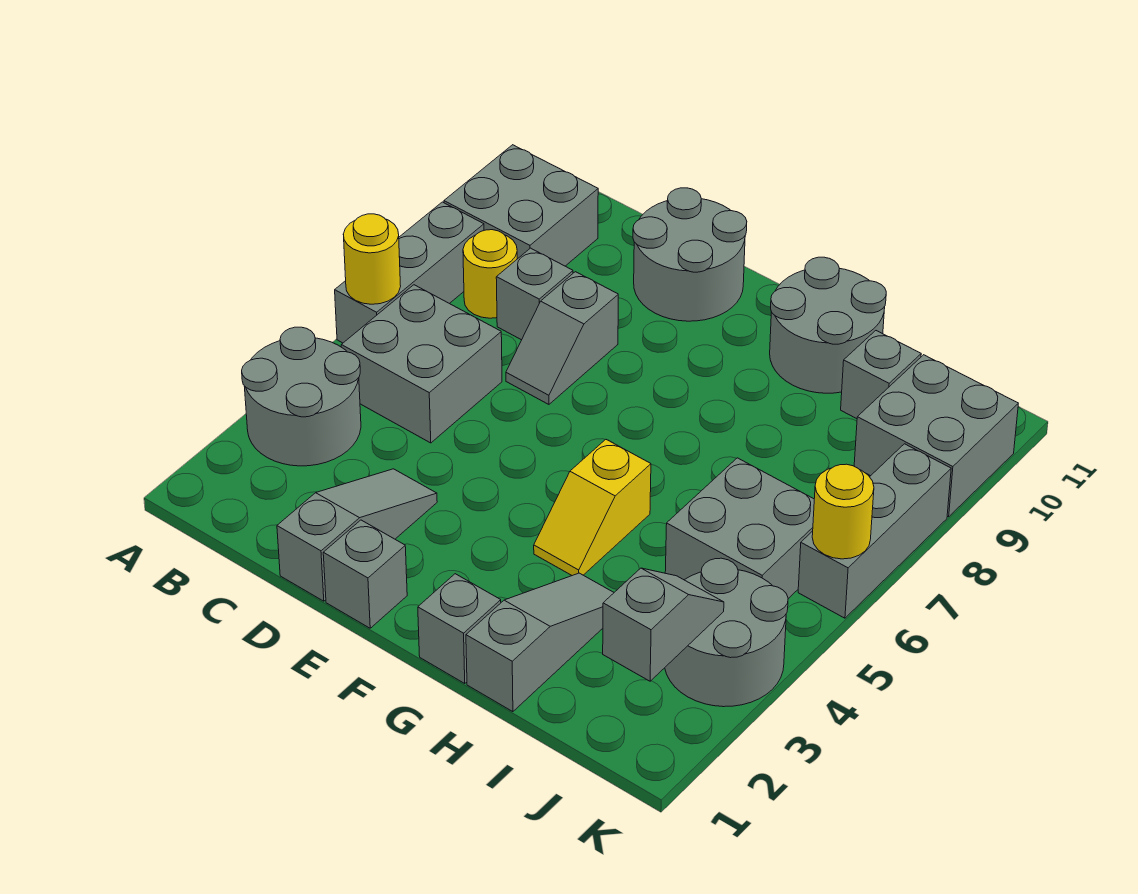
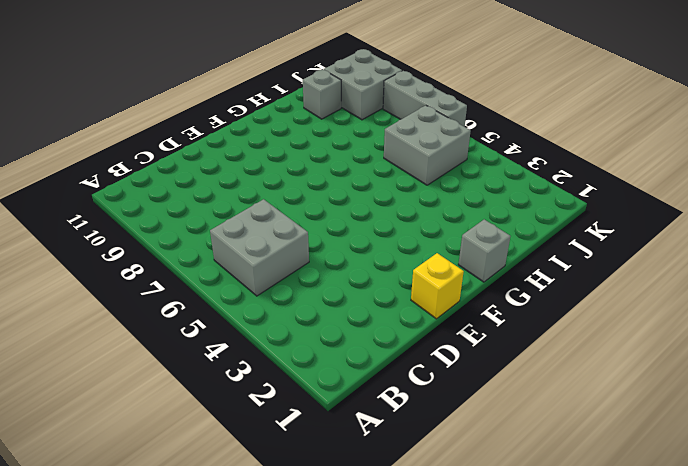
yellow 1x1 brick [411,253,464,319] -> grey 1x1 brick [323,520,407,628]
none -> grey 2x2 round brick [242,327,361,466]
none -> grey 1x3 brick [335,202,484,343]
none -> grey 2x2 brick [444,145,598,266]

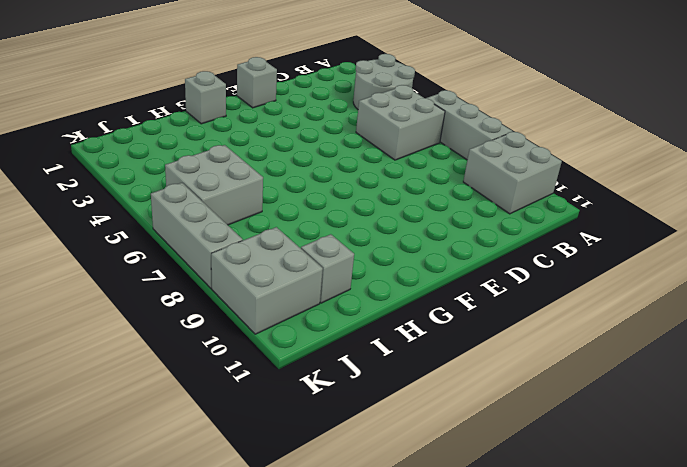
none -> yellow 1x1 round brick [463,230,517,318]
none -> grey 1x1 brick [496,248,573,340]
none -> grey 1x3 slope [277,469,437,601]

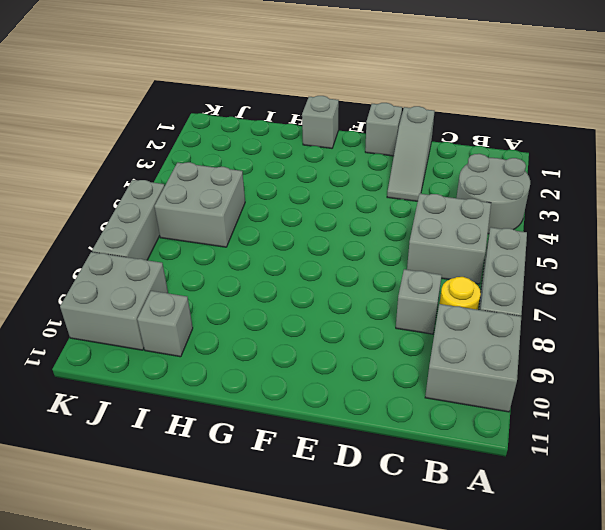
none -> grey 1x2 slope [506,272,618,404]
none -> grey 2x2 round brick [633,188,747,321]
none -> yellow 1x2 slope [534,440,651,576]

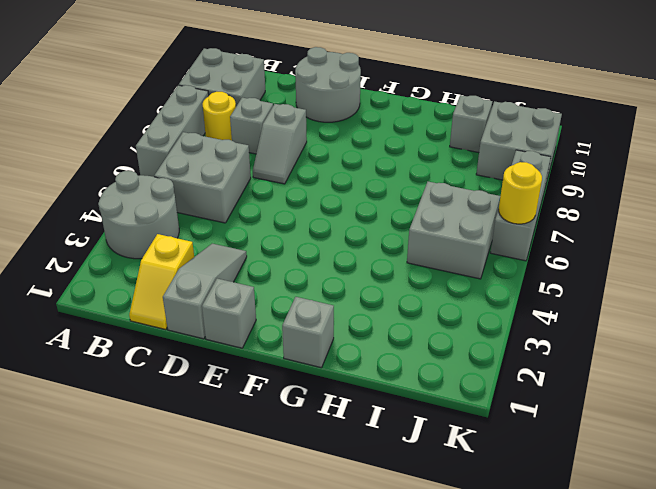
yellow 1x2 slope [129,234,194,330] -> yellow 1x2 slope moved to [534,440,651,576]
none -> grey 2x2 round brick [770,257,886,393]
none -> grey 1x3 slope [466,573,614,712]
none -> grey 2x2 round brick [665,558,788,707]

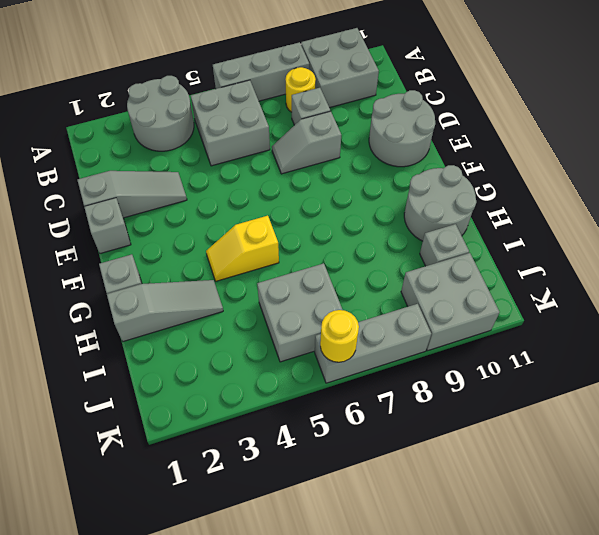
none -> grey 2x2 round brick [665,558,788,707]
none -> yellow 1x1 round brick [343,214,401,304]
none -> grey 1x2 slope [603,568,724,681]

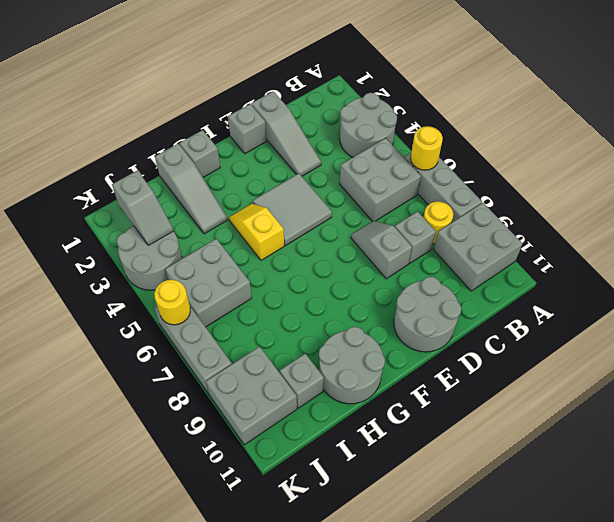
grey 2x2 tile [253,174,332,246] -> none

